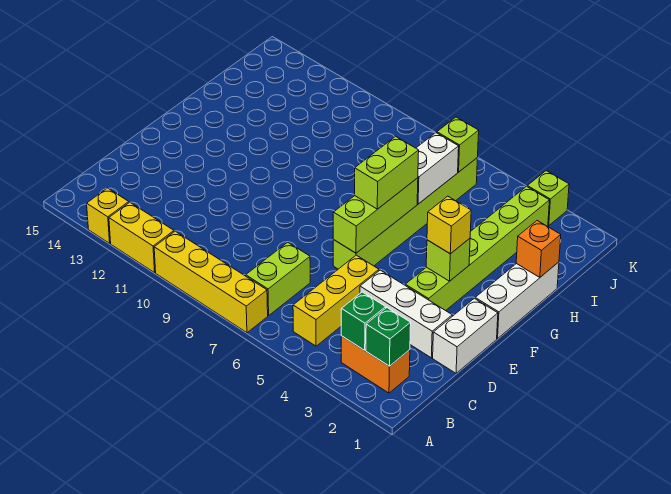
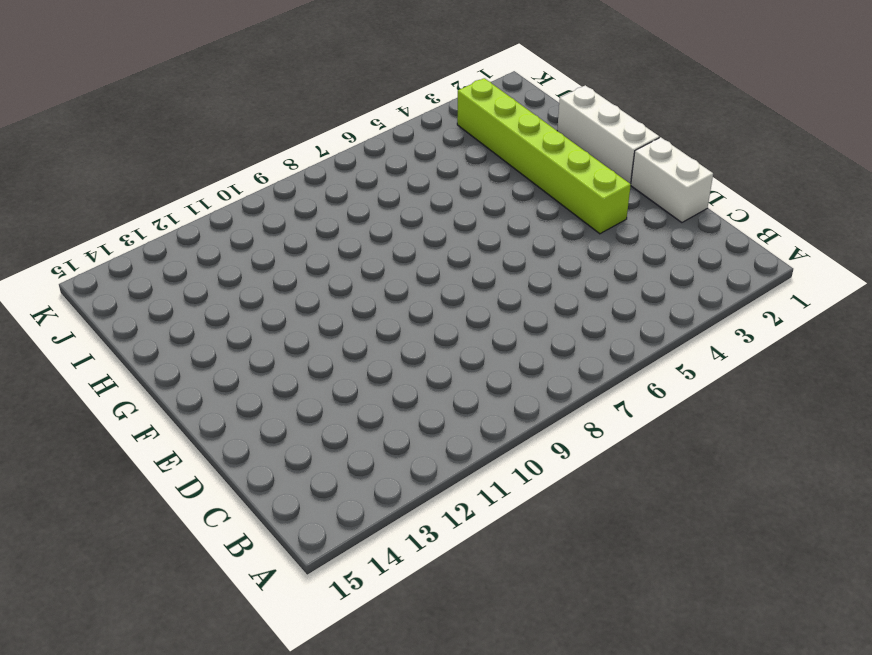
none -> yellow 1x4 brick [154,231,268,333]
none -> yellow 1x2 brick [109,202,174,273]
none -> yellow 1x1 brick [87,188,129,243]

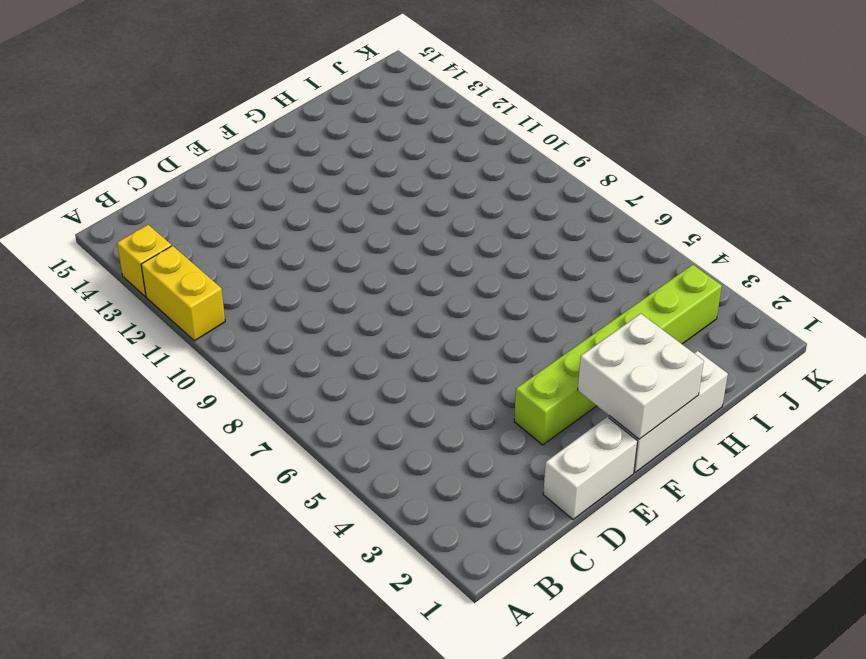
white 2x2 brick [578,314,704,439] -> none
none -> yellow 1x4 brick [154,231,268,333]
none -> orange 1x2 brick [341,336,410,393]
none -> yellow 1x3 brick [293,255,379,346]

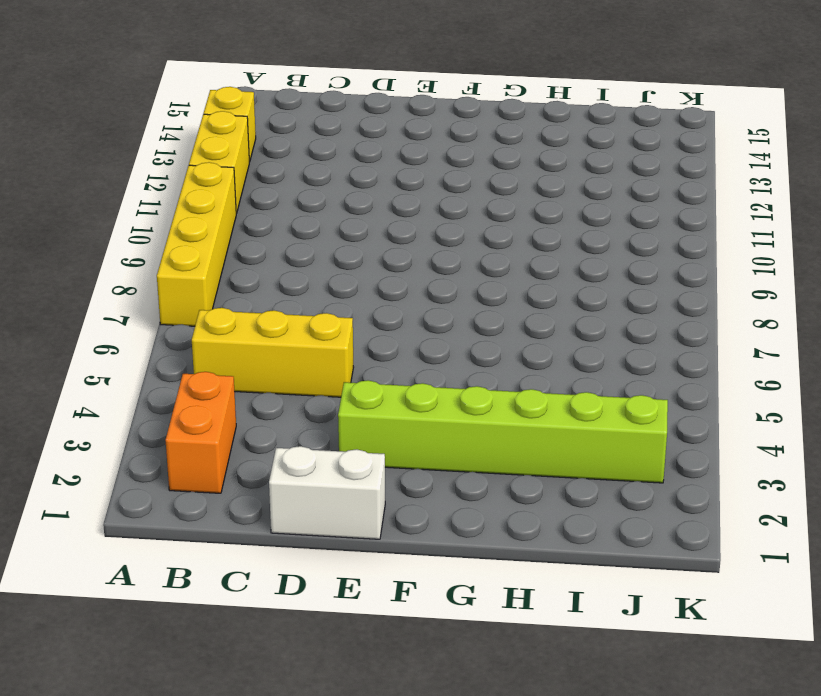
none -> lime 1x2 brick [246,242,310,316]
none -> white 1x3 brick [360,270,452,358]
none -> lime 1x6 brick [333,158,477,269]

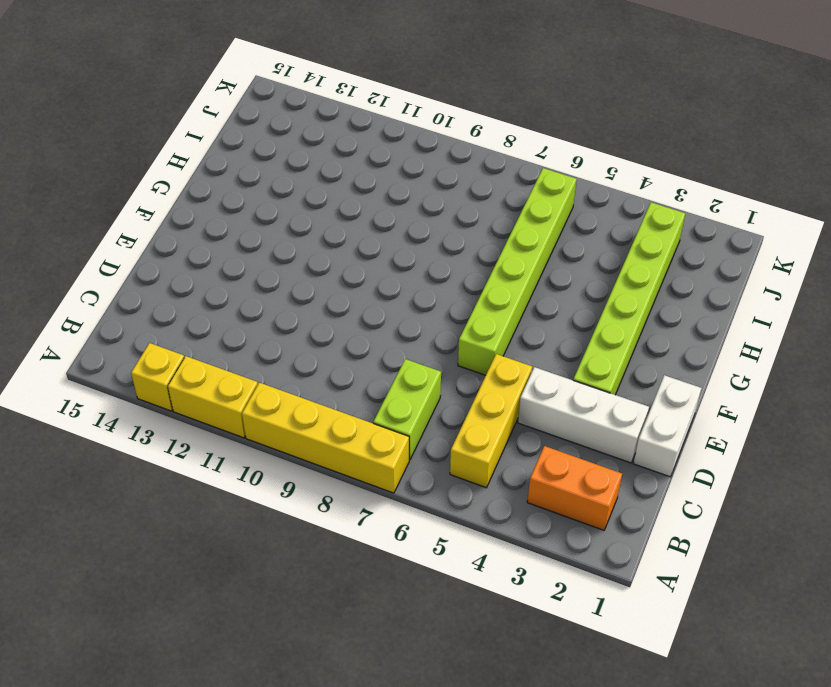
none -> white 1x3 brick [475,262,559,339]
none -> lime 1x1 brick [527,171,569,225]
none -> green 1x1 brick [366,308,411,366]

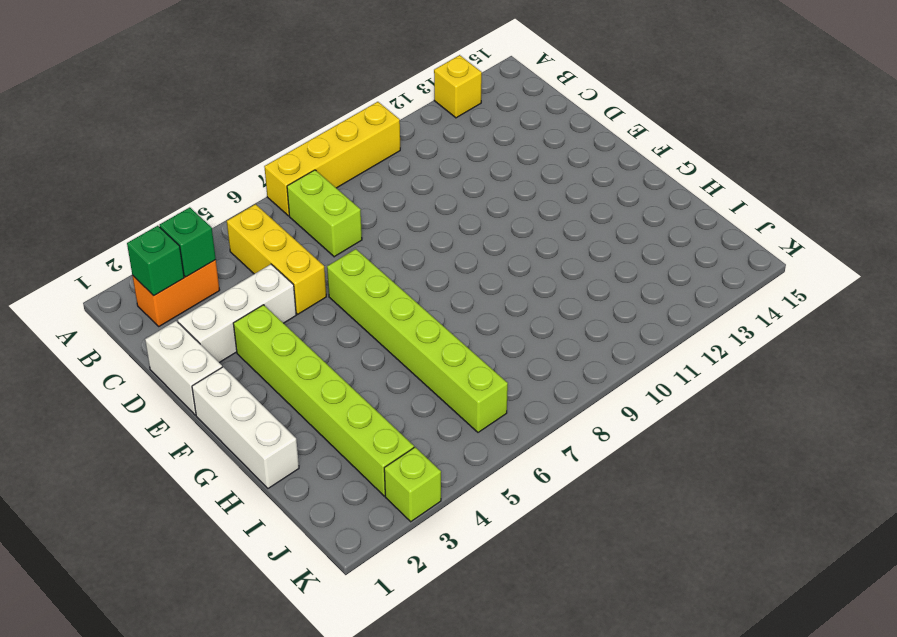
none -> yellow 1x2 brick [109,202,174,273]
none -> lime 1x3 brick [333,178,418,253]
none -> lime 1x1 brick [426,238,470,281]

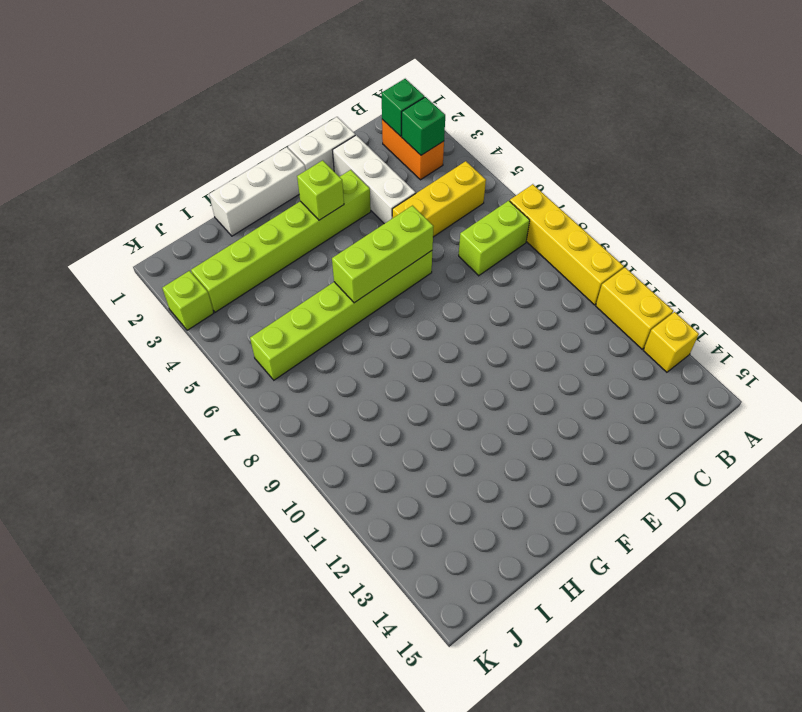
none -> orange 1x1 brick [516,221,561,277]
none -> white 1x2 brick [416,133,459,204]
none -> lime 1x1 brick [437,117,479,172]

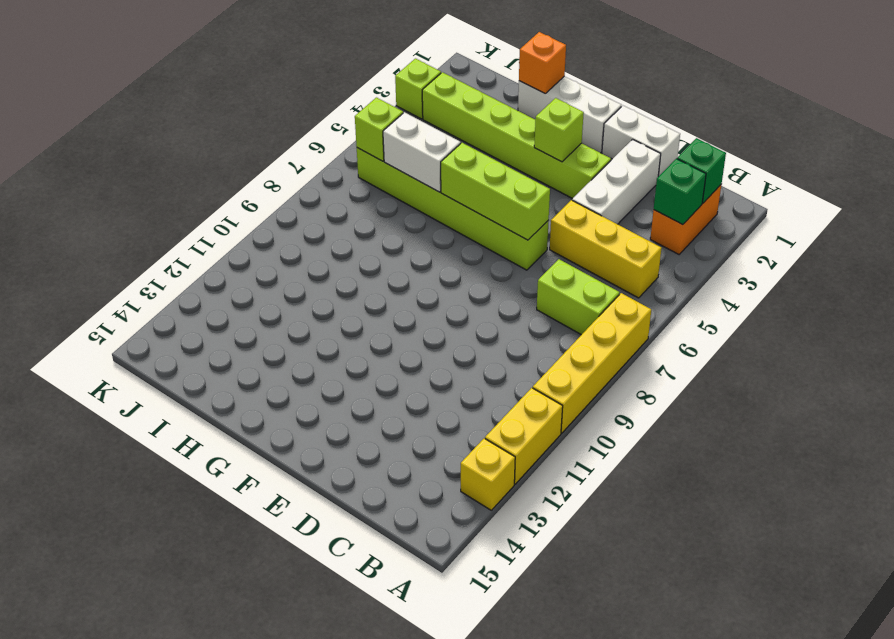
none -> yellow 1x1 brick [427,196,471,254]
none -> lime 1x2 brick [355,136,419,209]

